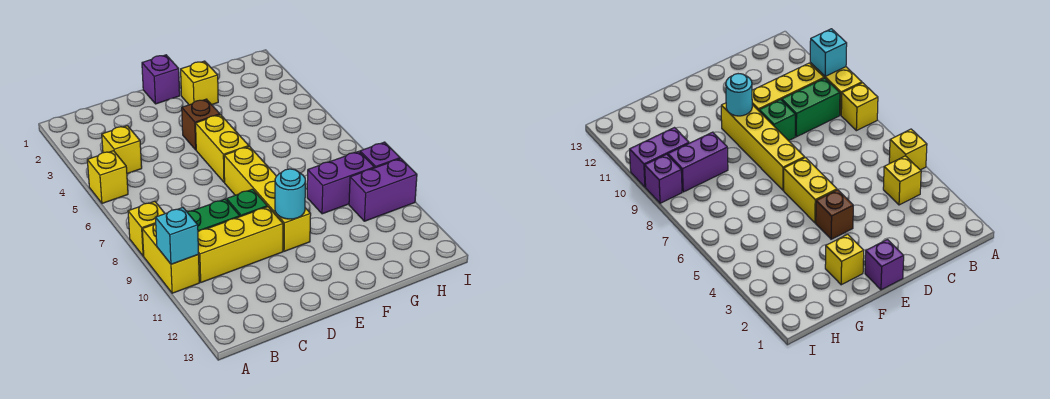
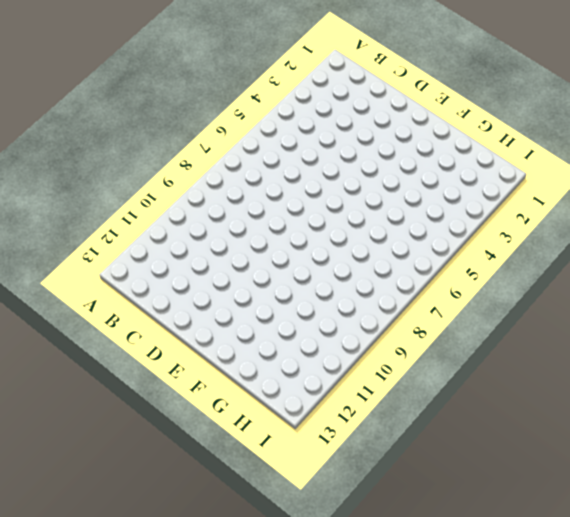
none -> yellow 1x1 brick [87,151,128,203]
none -> yellow 1x1 brick [128,201,165,256]
none -> yellow 1x2 brick [142,223,199,293]

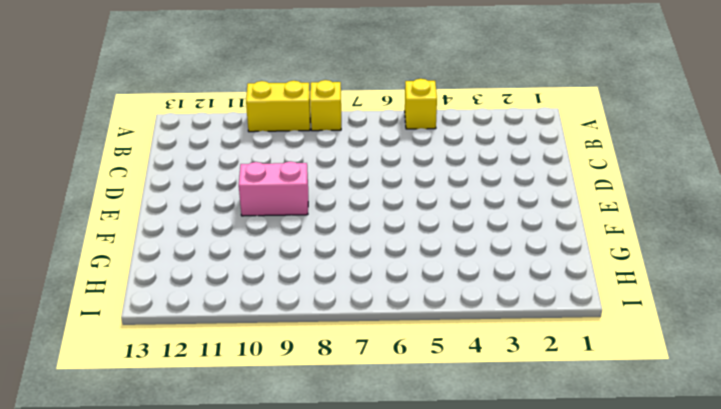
pink 1x2 brick [239,162,308,216] -> yellow 1x4 brick [224,146,311,251]
none -> yellow 1x1 brick [102,126,142,174]
none -> green 1x2 brick [187,199,240,232]
none -> yellow 1x3 brick [198,207,283,282]

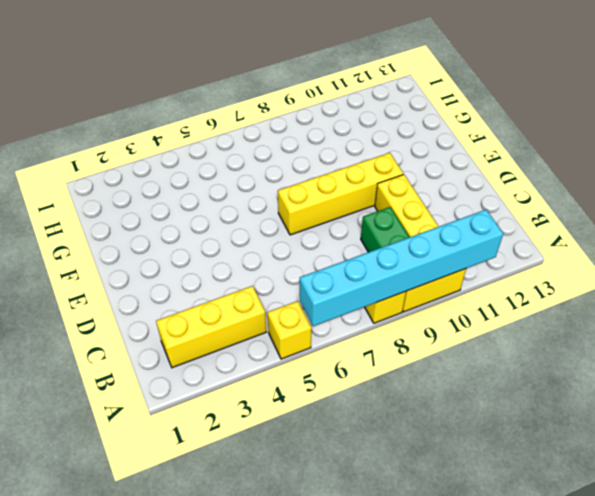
cyan 1x6 brick [300,210,503,326] -> cyan 1x1 brick [155,208,199,264]
yellow 1x3 brick [156,286,266,368] -> yellow 1x1 brick [102,126,142,174]
none -> green 1x1 brick [227,189,267,217]
none -> purple 1x1 brick [142,55,180,104]
none -> brown 1x1 brick [182,99,220,150]

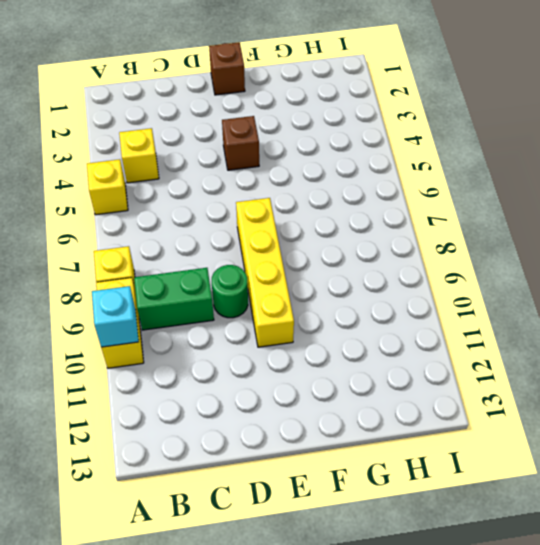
green 1x1 round brick [212,265,248,318] -> green 1x1 brick [227,189,267,217]
brown 1x1 brick [209,42,245,95] -> purple 1x1 brick [142,55,180,104]
none -> yellow 1x3 brick [198,207,283,282]
none -> yellow 1x2 brick [196,115,249,182]
none -> yellow 1x1 brick [181,61,218,105]

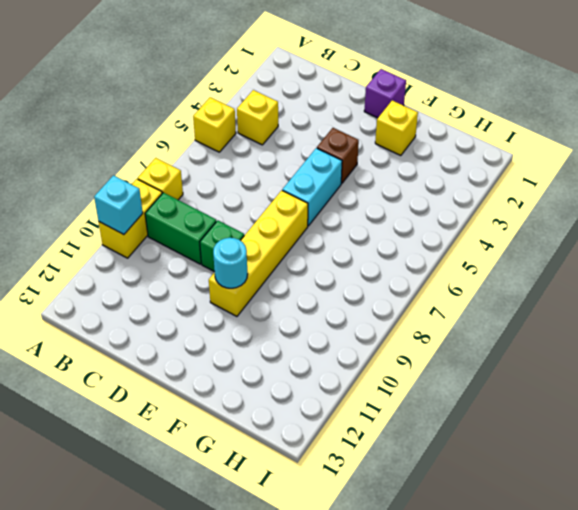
cyan 1x2 brick [282,148,342,226] -> yellow 1x2 brick [196,115,249,182]
none -> yellow 1x3 brick [198,207,283,282]
none -> purple 1x2 brick [307,151,374,214]
none -> purple 1x2 brick [349,158,417,221]

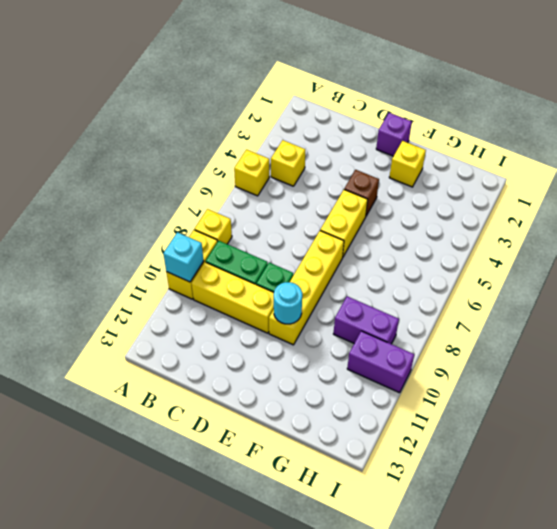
none -> purple 1x1 brick [360,142,400,168]

